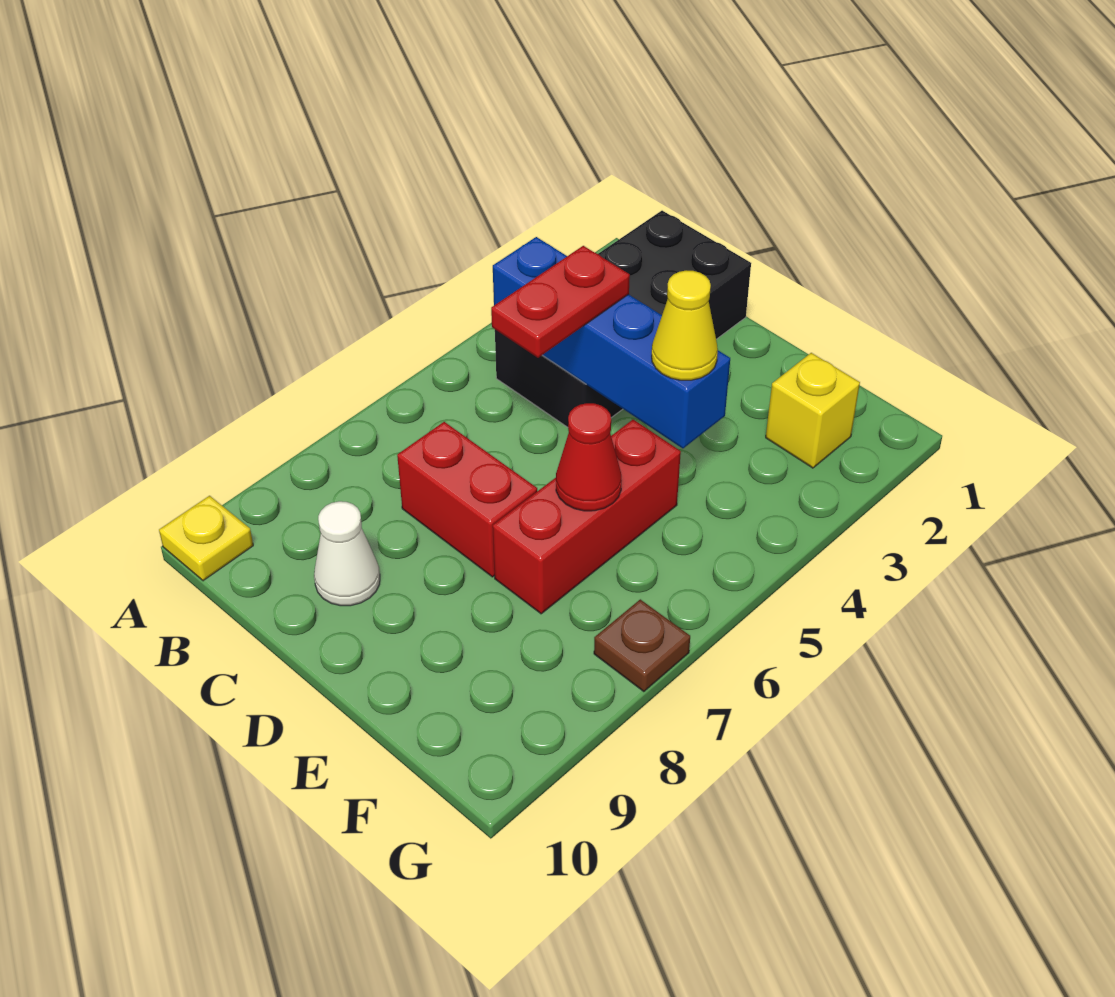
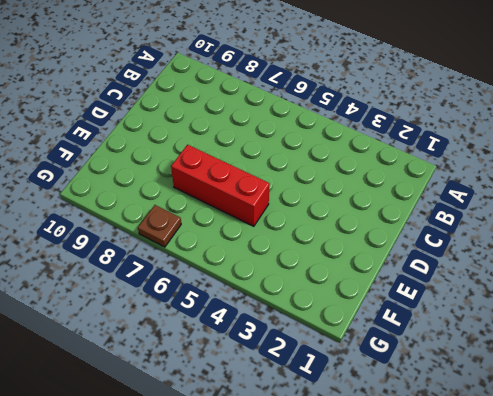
none -> yellow 1x1 plate [159,496,253,581]
none -> black 2x4 brick [495,211,751,427]

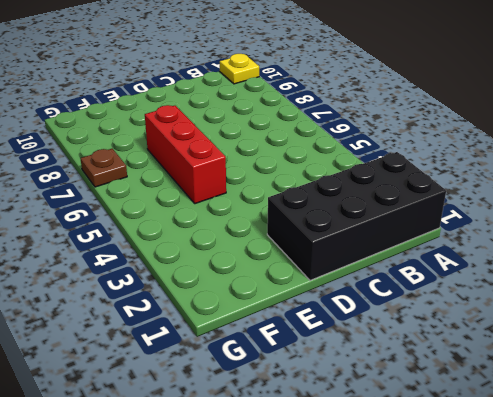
black 2x4 brick [267,152,446,280] -> black 2x4 brick turned to [495,211,751,427]
none -> red 1x2 brick [397,422,537,577]
none -> white 1x1 cone [314,501,380,606]

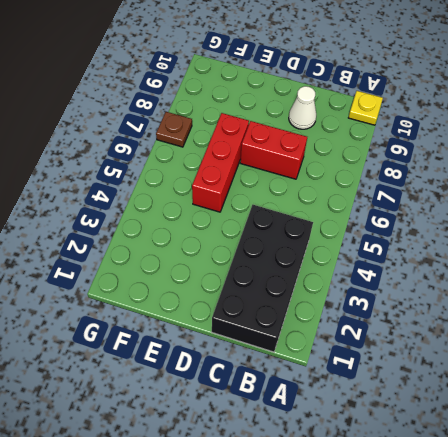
none -> yellow 1x1 brick [766,353,860,468]
none -> blue 1x4 brick [493,237,730,448]

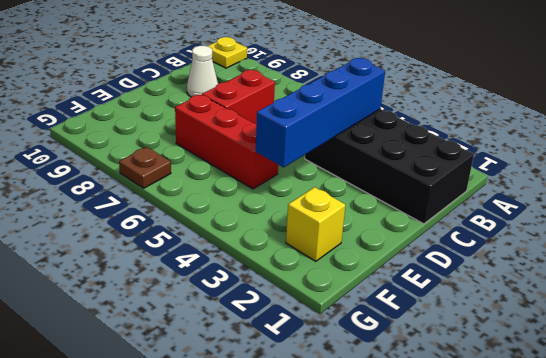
none -> red 1x1 cone [556,403,622,511]
none -> red 1x2 plate [491,246,630,358]

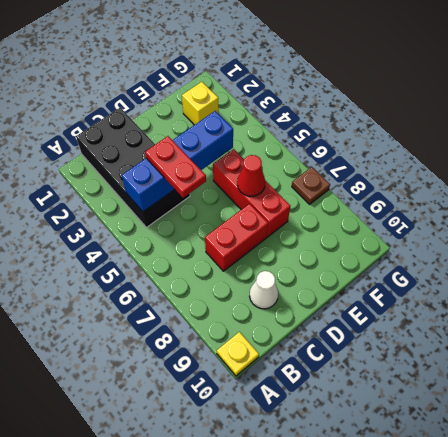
none -> yellow 1x1 cone [652,270,718,380]

